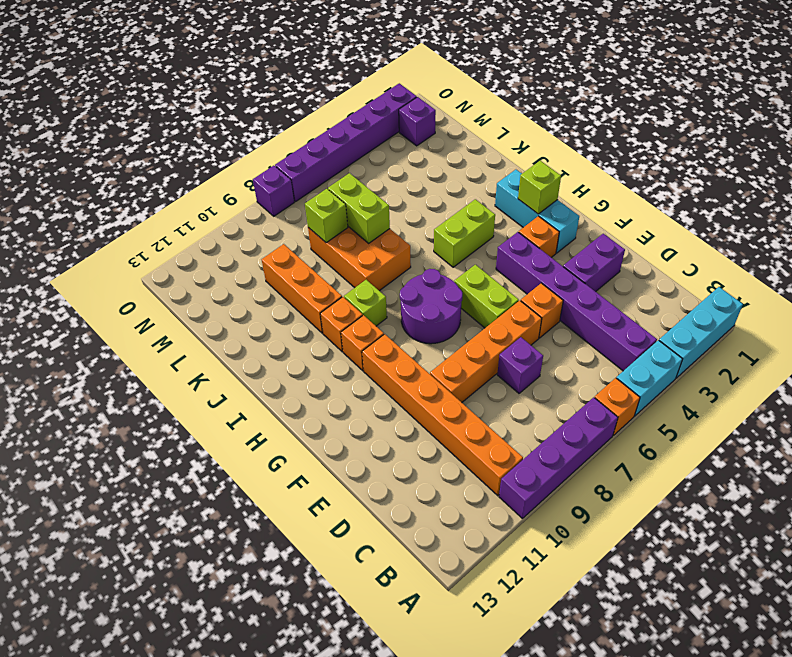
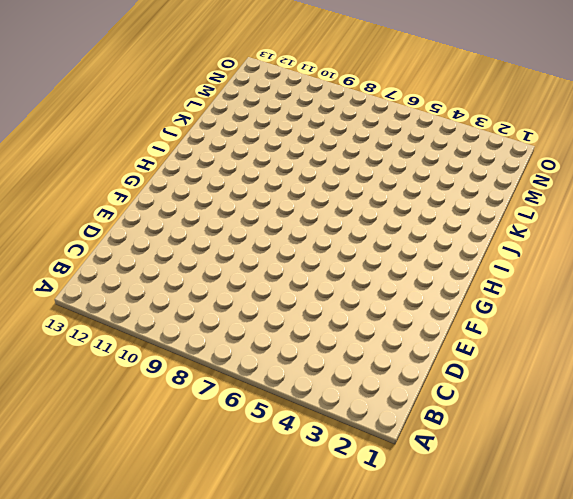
none -> cyan 1x3 brick [659,287,743,378]
none -> cyan 1x2 brick [617,340,682,416]
none -> orange 1x1 brick [594,378,640,435]

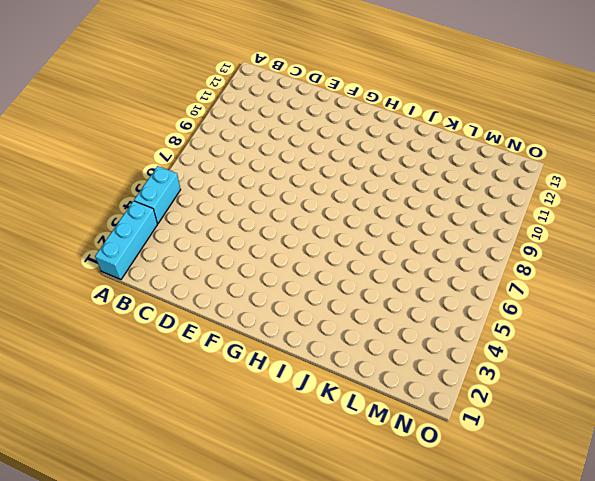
none -> orange 1x1 brick [594,378,640,435]
none -> purple 1x4 brick [499,397,618,519]
none -> purple 1x6 brick [496,232,657,371]

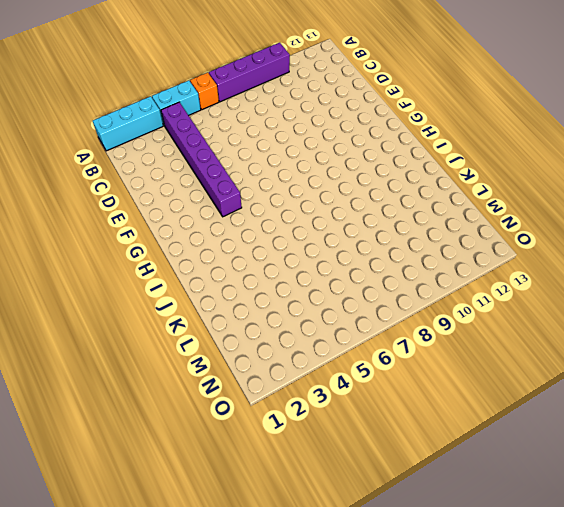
none -> orange 1x6 brick [362,334,523,496]
none -> purple 1x1 brick [497,337,543,393]
none -> purple 1x2 brick [563,234,625,292]

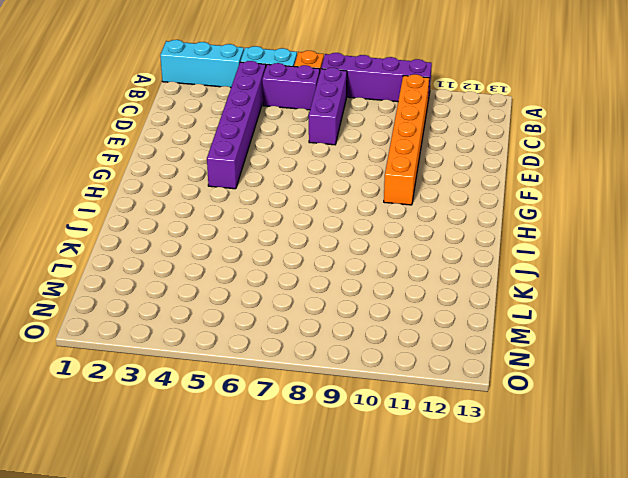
purple 1x2 brick [262,63,320,110] -> purple 1x2 brick moved to [563,234,625,292]
purple 1x3 brick [309,68,347,145] -> purple 1x1 brick [497,337,543,393]
none -> orange 1x1 brick [521,283,563,338]
none -> orange 1x4 brick [430,301,542,402]
none -> lime 1x2 brick [454,265,519,328]

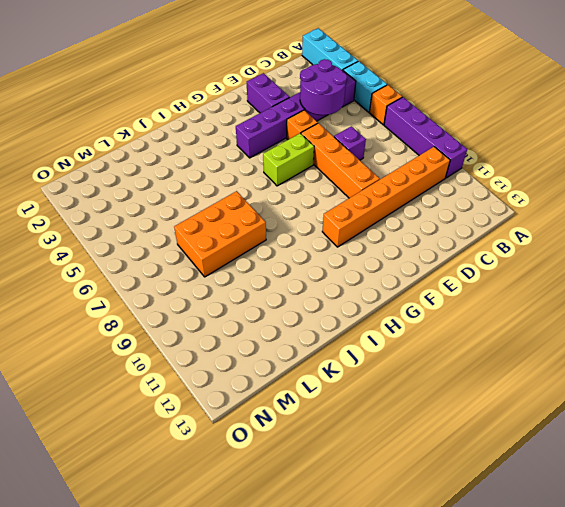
purple 2x2 round brick [300,59,347,115] -> purple 2x2 round brick moved to [400,269,462,344]
none -> cyan 1x3 brick [495,170,579,253]
none -> orange 1x1 brick [519,216,559,257]
none -> orange 1x1 brick [341,315,384,371]

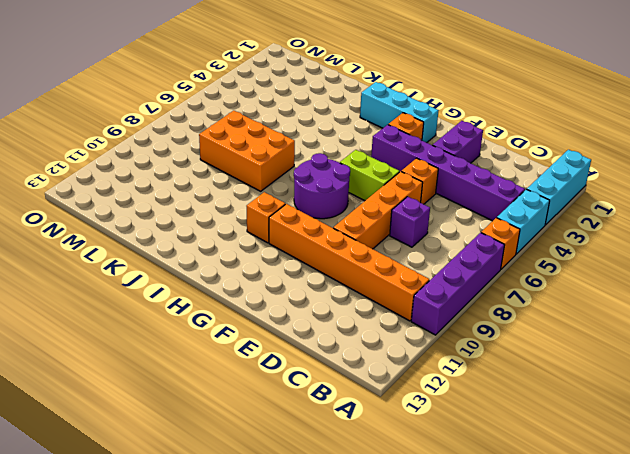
none -> lime 1x2 brick [434,199,495,267]
none -> lime 1x1 brick [344,280,387,326]
none -> orange 1x1 brick [320,297,363,352]

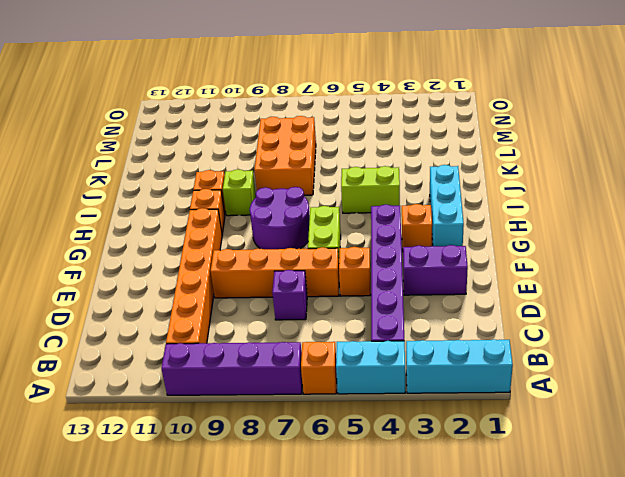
none -> orange 1x3 brick [262,244,342,333]
none -> purple 1x1 brick [399,97,436,146]
none -> purple 1x6 brick [275,83,417,202]

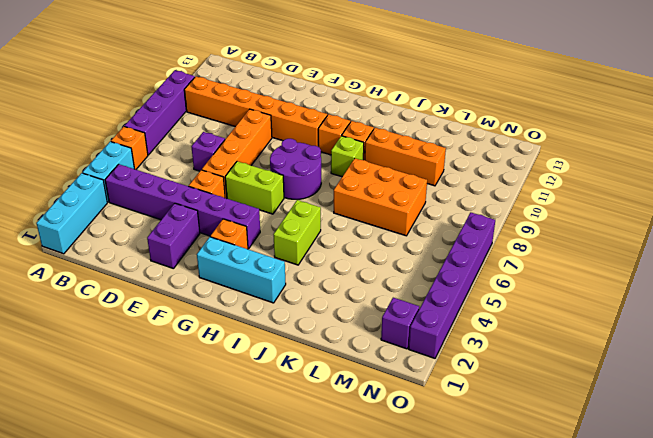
none -> purple 1x1 brick [253,166,294,216]
none -> lime 1x1 brick [518,161,561,214]
none -> lime 1x2 brick [328,173,390,243]

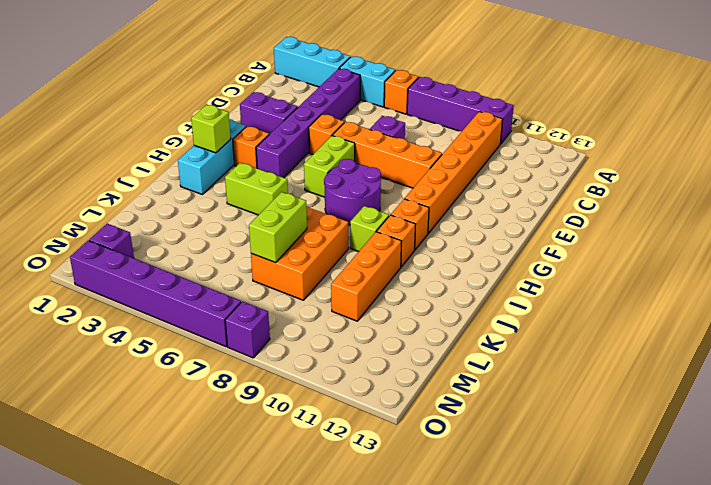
none -> lime 1x1 brick [305,189,348,242]

